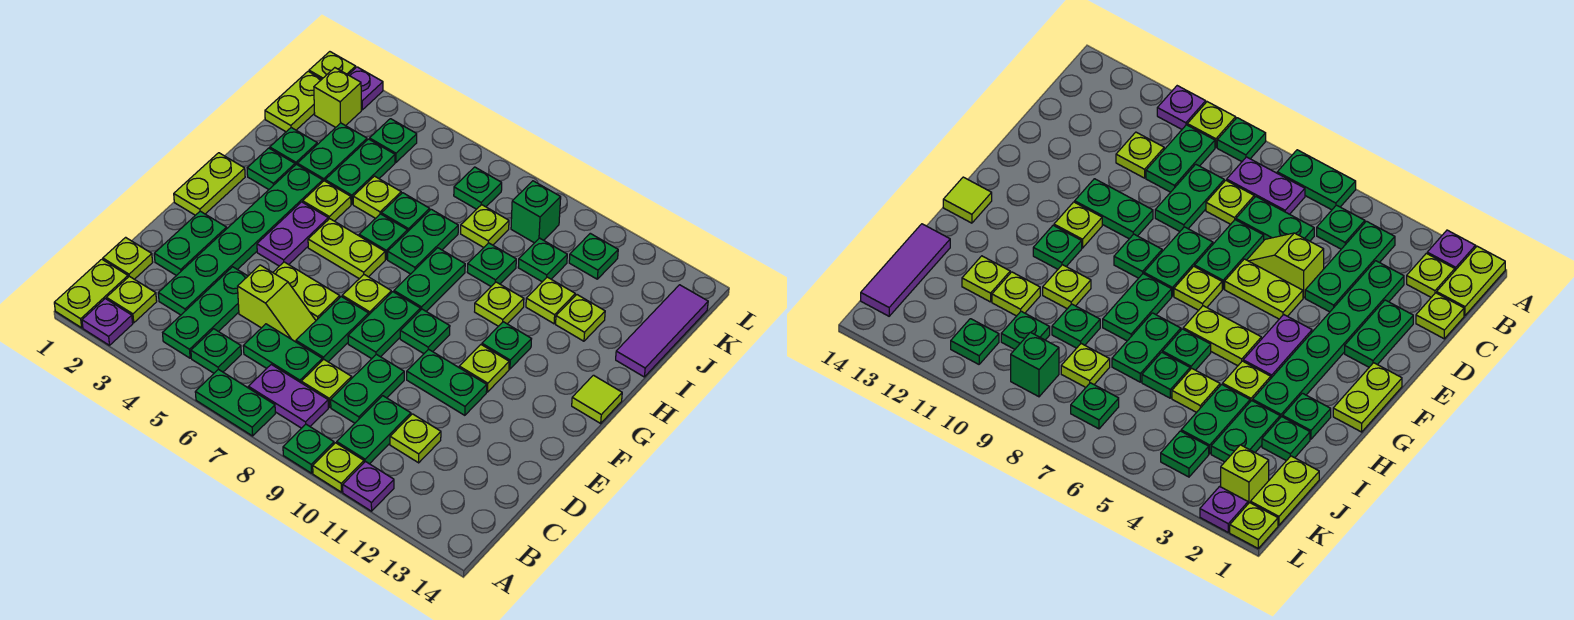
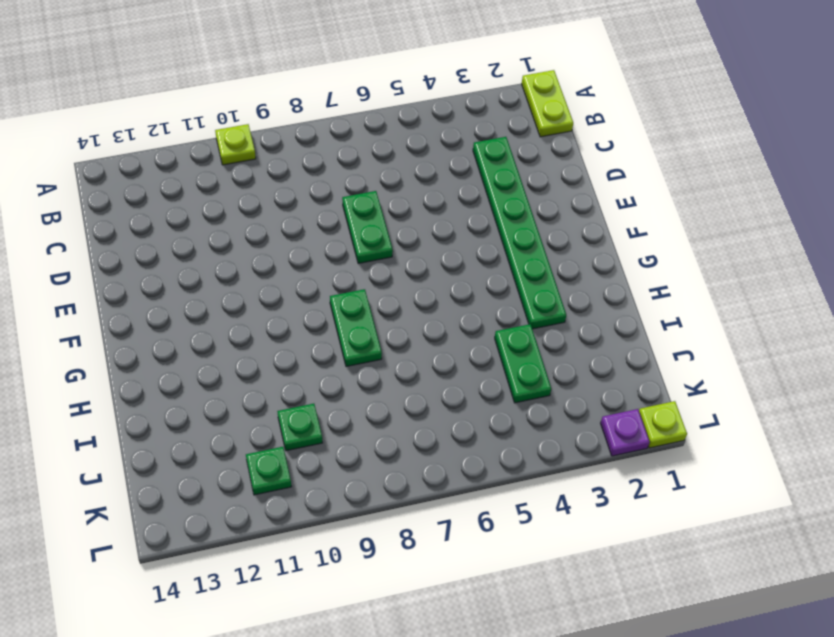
none -> purple 1x1 plate [82,299,133,345]
none -> green 1x2 plate [195,369,275,436]
none -> green 1x1 plate [283,424,334,473]
none -> purple 1x1 plate [343,462,394,511]

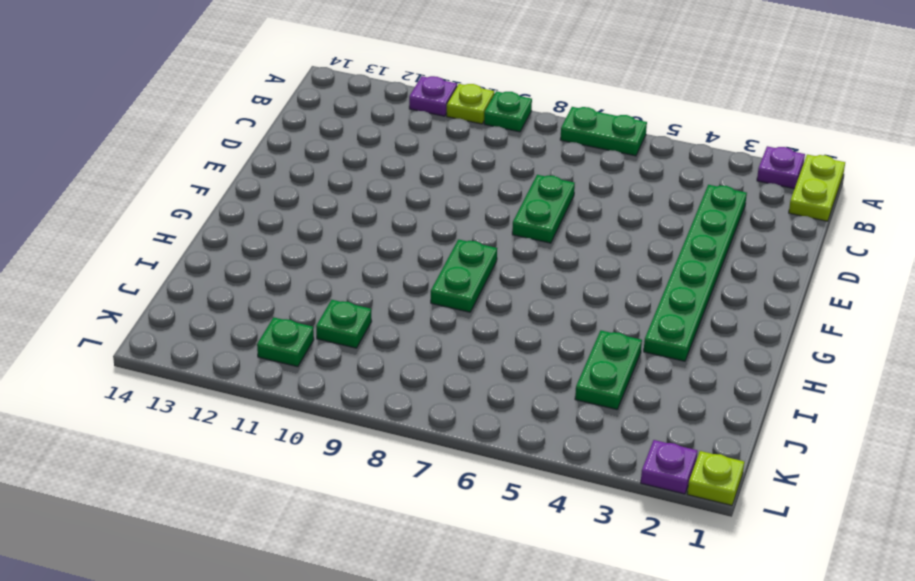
none -> lime 1x1 plate [106,276,157,323]
none -> green 1x3 plate [163,267,248,358]
none -> green 1x1 plate [191,329,241,373]
none -> purple 1x2 plate [249,365,328,428]

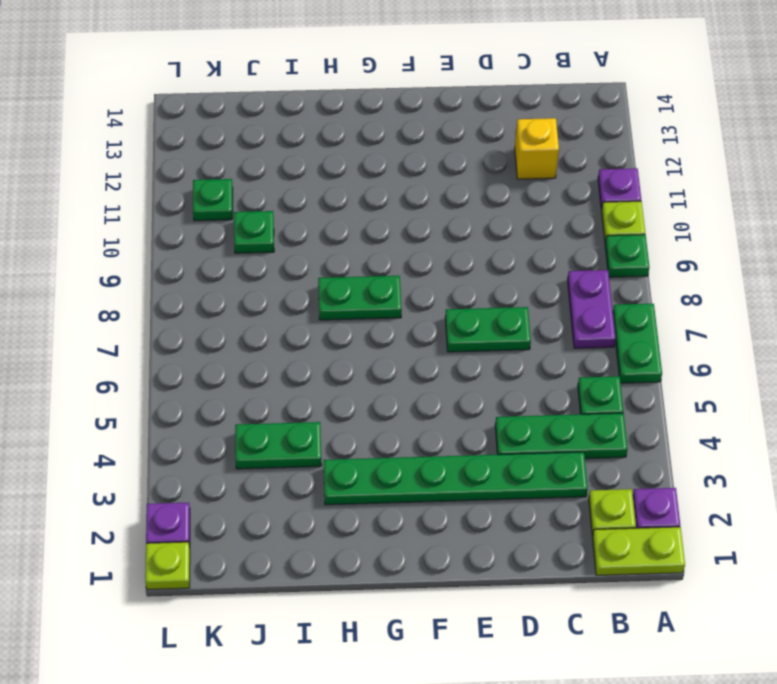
yellow 1x1 brick [515,118,559,179] -> none
none -> green 1x2 plate [337,396,411,464]
none -> lime 1x1 plate [103,237,153,279]
none -> green 1x2 plate [243,324,322,383]
none -> lime 1x1 plate [301,360,352,407]

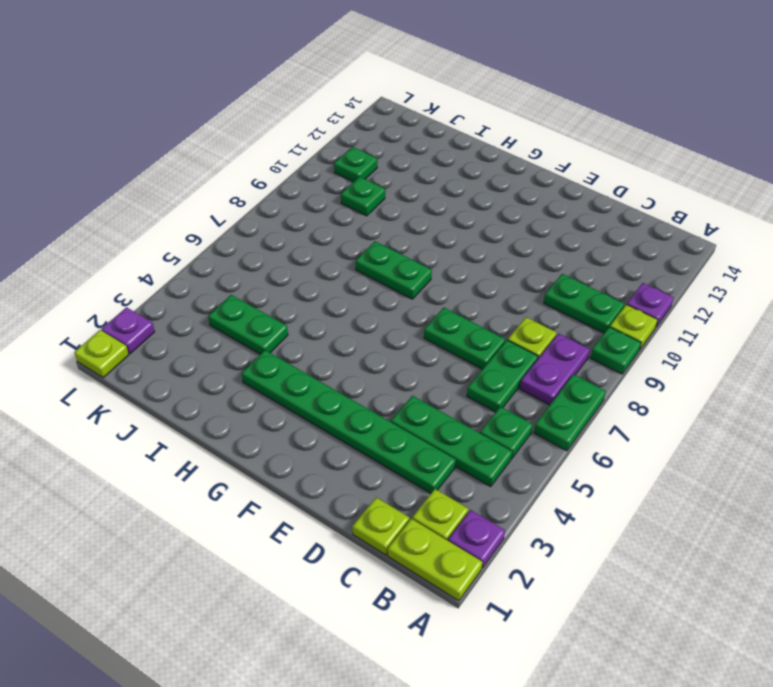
none -> green 1x2 plate [331,354,404,423]
none -> lime 1x1 plate [390,414,441,463]
none -> green 1x2 plate [154,211,227,276]
none -> lime 1x2 slope [238,265,316,342]

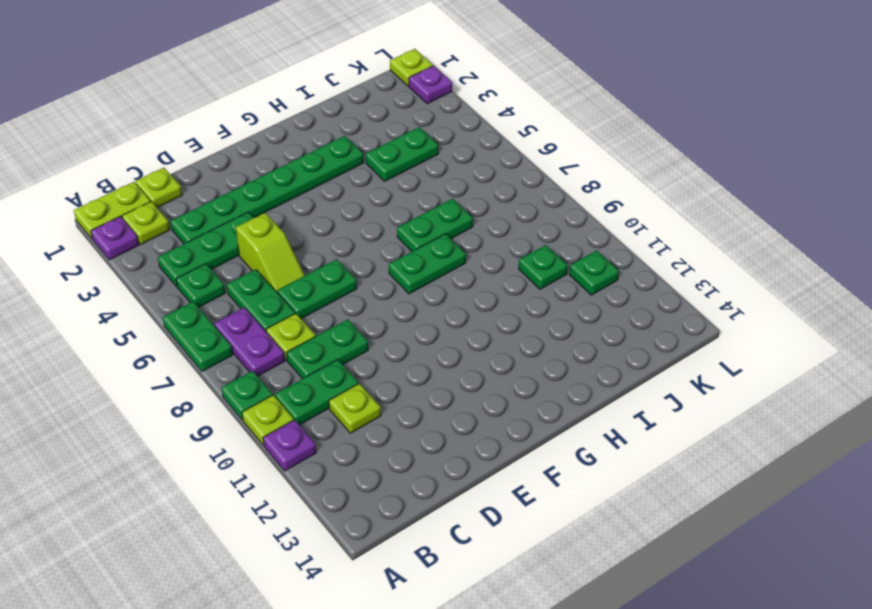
none -> green 1x2 plate [154,211,227,276]
none -> lime 1x2 plate [273,262,340,320]
none -> green 1x2 plate [348,292,421,359]
none -> green 1x2 plate [407,349,487,415]

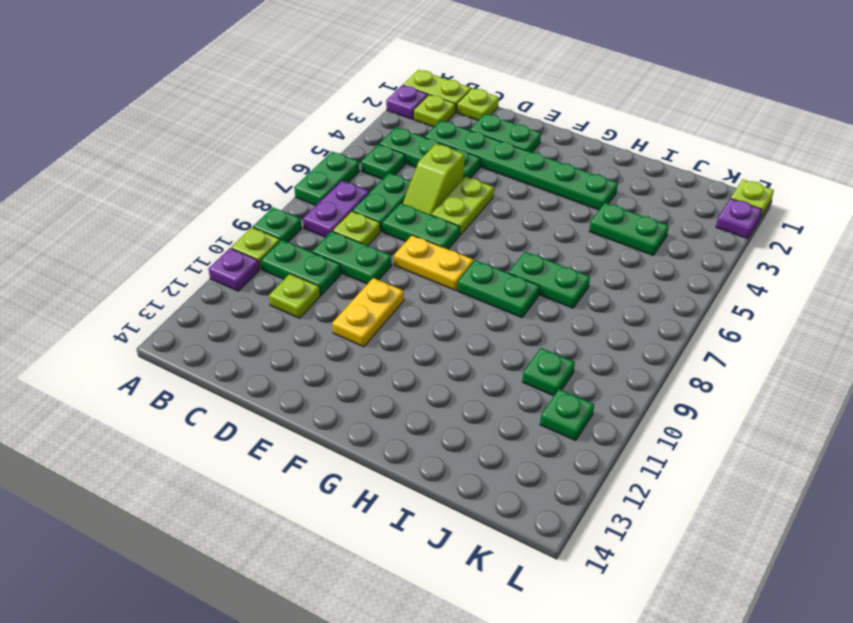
yellow 1x2 plate [394,235,474,291] -> green 1x2 plate [348,292,421,359]
yellow 1x2 plate [332,278,404,347] -> green 1x2 plate [407,349,487,415]
none -> lime 1x2 plate [174,153,245,215]
none -> purple 1x2 plate [257,202,328,266]
none -> lime 1x1 plate [342,275,391,314]
none -> green 1x1 plate [400,309,450,354]

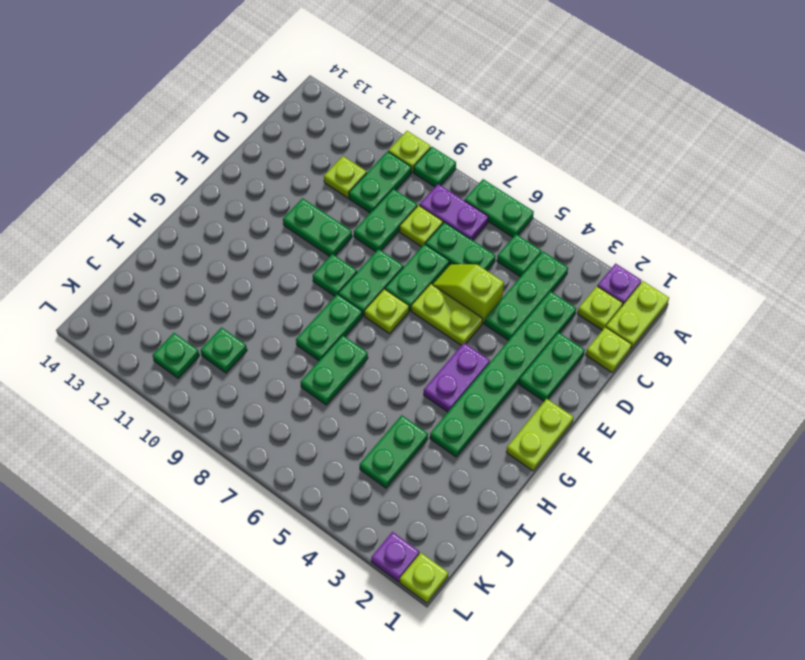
none -> purple 1x1 plate [343,462,394,511]
none -> lime 1x1 plate [459,345,509,392]
none -> lime 1x2 plate [308,219,385,279]
none -> green 1x1 plate [482,322,531,369]

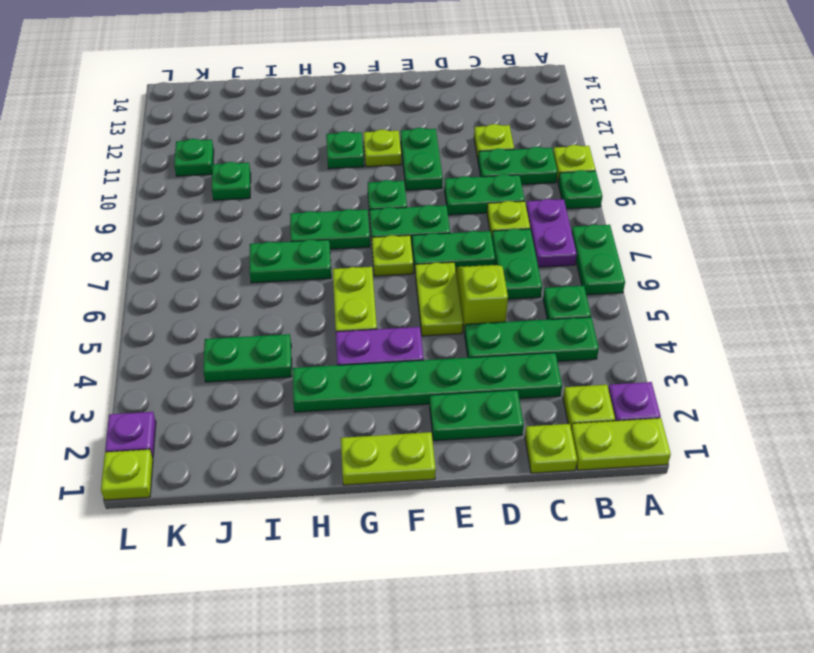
none -> purple 1x1 plate [343,462,394,511]
none -> lime 1x1 tile [572,375,622,423]
none -> green 1x1 plate [247,148,295,189]
none -> lime 1x1 plate [303,181,351,221]

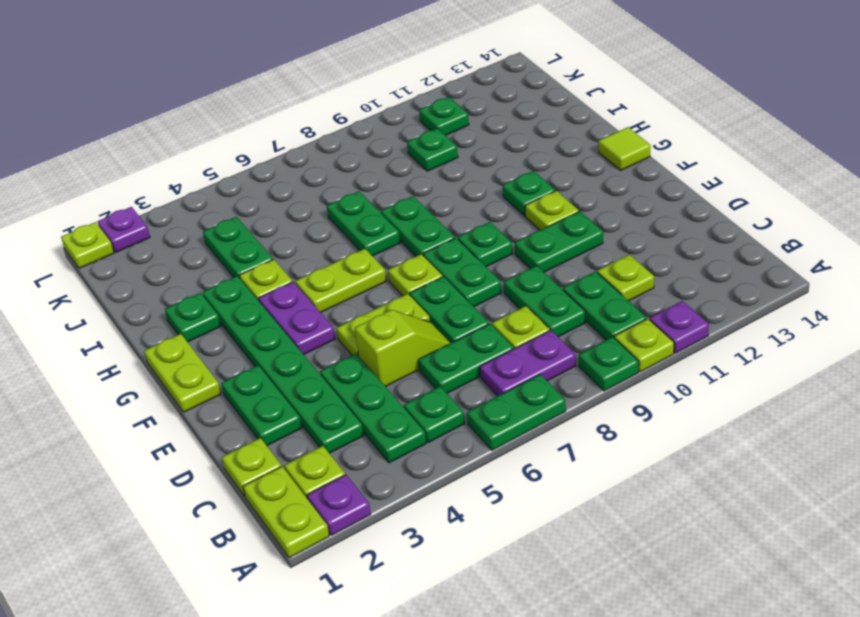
none -> green 1x1 plate [359,214,408,259]
none -> lime 1x1 plate [475,282,524,326]
none -> green 1x1 plate [270,128,317,165]
none -> green 1x2 plate [297,123,367,181]

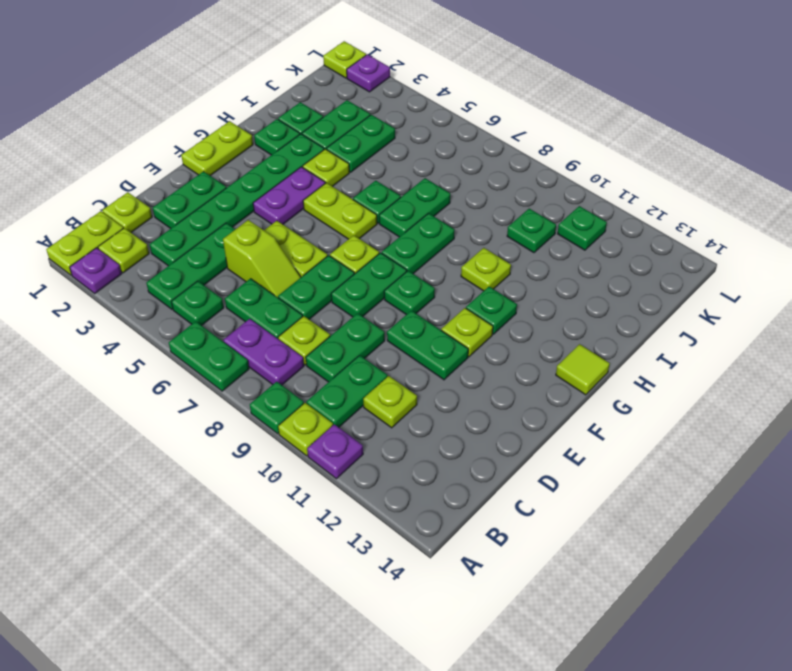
none -> lime 1x1 plate [353,176,401,218]
none -> green 1x1 plate [381,193,430,231]
none -> green 1x1 plate [467,243,516,286]
none -> lime 1x1 plate [526,277,575,324]

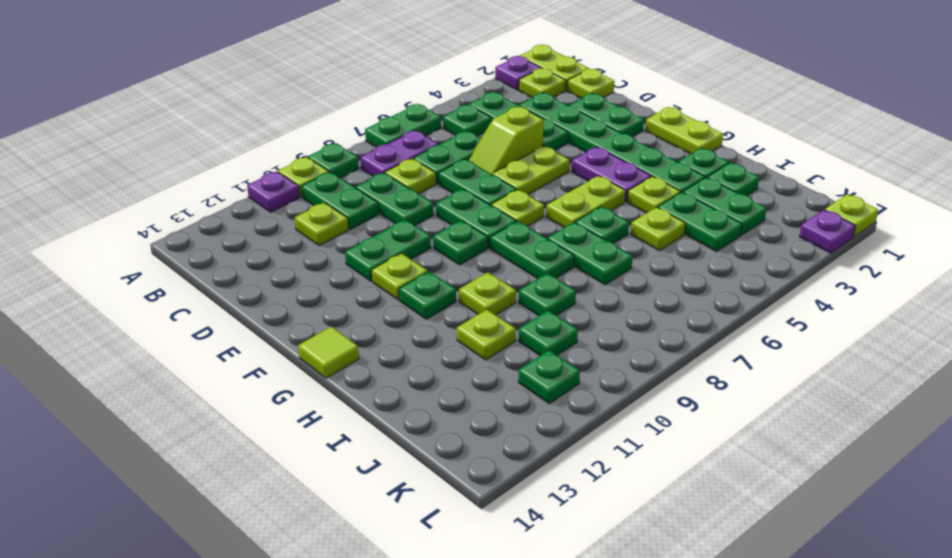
none -> green 1x1 plate [381,193,430,231]
none -> lime 1x1 plate [556,295,605,341]
none -> purple 1x3 tile [616,285,708,377]
none -> lime 1x2 plate [265,71,322,132]

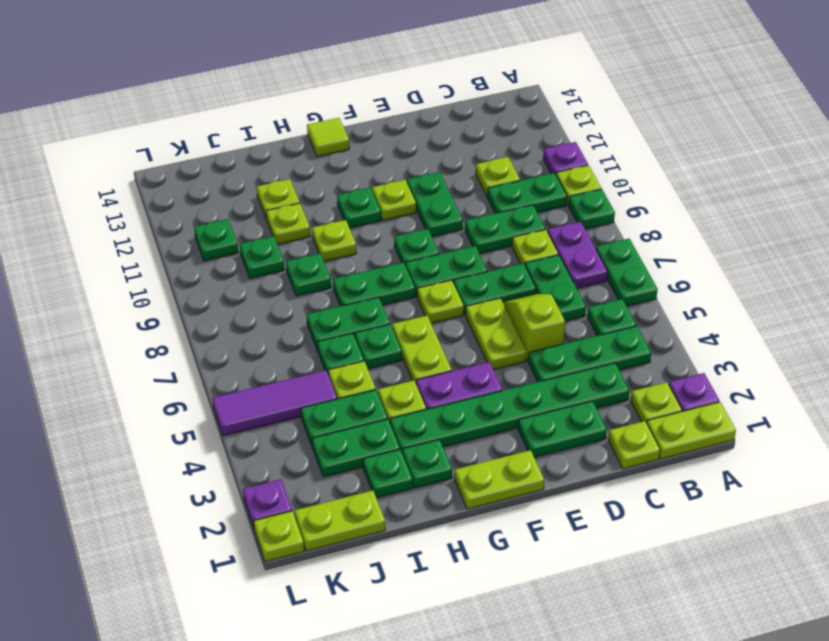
purple 1x3 tile [212,370,337,436] -> purple 1x3 tile moved to [616,285,708,377]
none -> lime 1x1 plate [461,205,509,247]
none -> lime 1x1 brick [314,68,361,127]
none -> green 1x1 plate [370,119,417,162]
none -> green 1x1 plate [454,167,502,209]

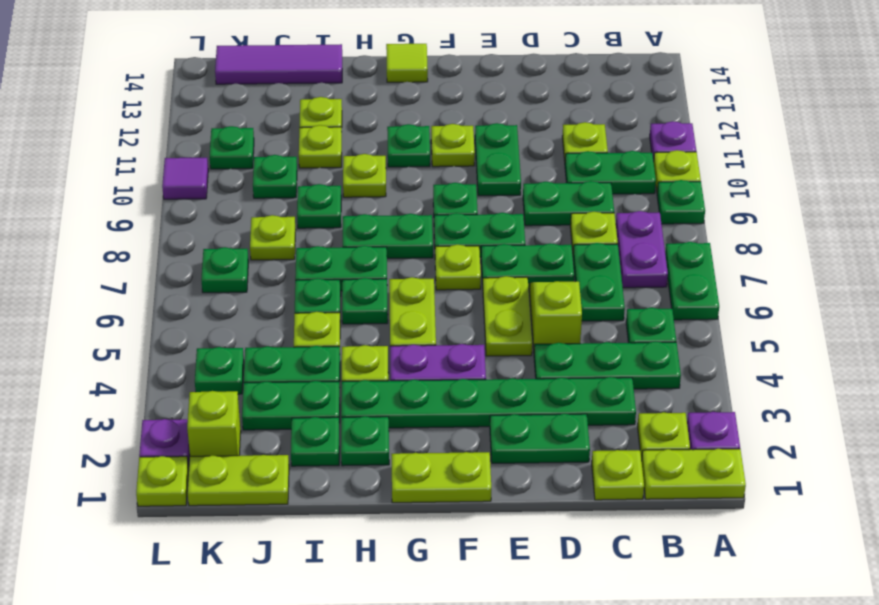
purple 1x1 tile [162,158,208,199] -> none
none -> green 1x1 brick [511,181,561,243]

